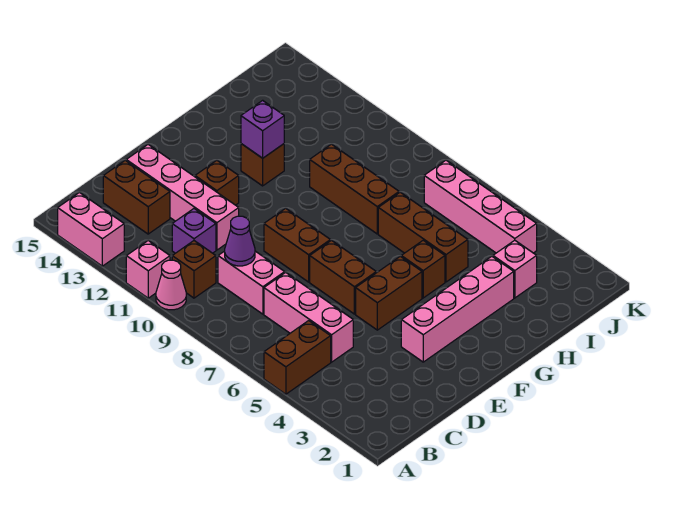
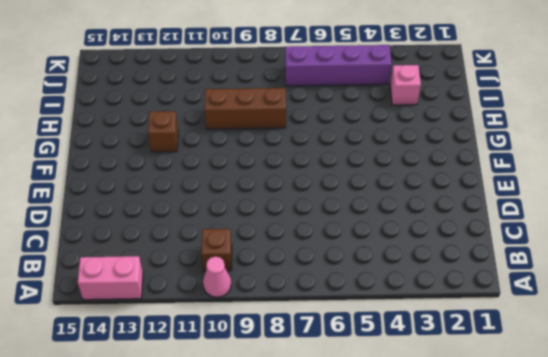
purple 1x4 brick [285,45,392,86] -> pink 1x4 brick [424,160,537,253]
none -> brown 1x2 brick [264,321,331,394]
none -> pink 1x1 brick [126,241,170,298]
none -> pink 1x3 brick [264,273,353,362]

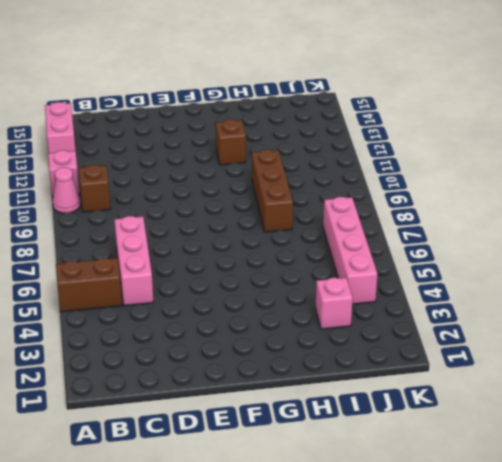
none -> pink 1x2 brick [218,251,285,314]
none -> purple 1x1 brick [172,209,216,253]
none -> brown 1x2 brick [103,160,170,234]

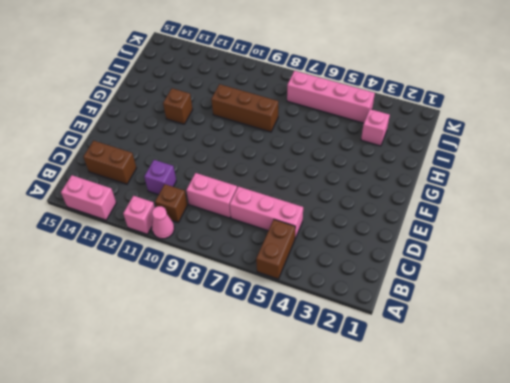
none -> pink 1x4 brick [126,145,239,250]
none -> pink 1x4 brick [401,256,514,362]
none -> brown 1x2 brick [356,256,422,330]

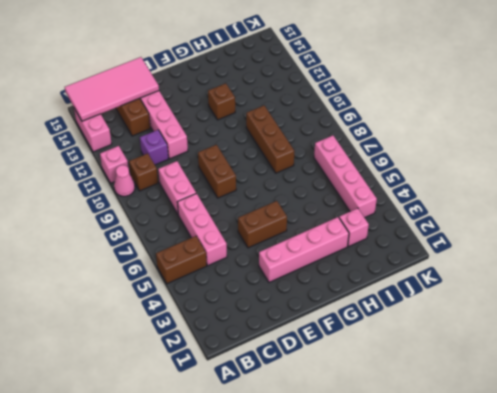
pink 2x4 tile [65,57,159,121] -> none
none -> brown 1x2 brick [310,241,376,314]
none -> brown 1x1 brick [195,160,239,205]
none -> brown 1x1 brick [401,240,445,298]

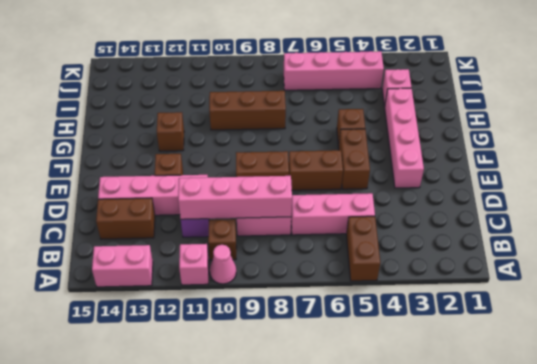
pink 1x4 brick [178,176,292,219] -> purple 1x1 cone [225,216,255,266]
none -> brown 1x3 brick [378,192,468,282]
none -> purple 1x1 brick [241,100,284,158]

